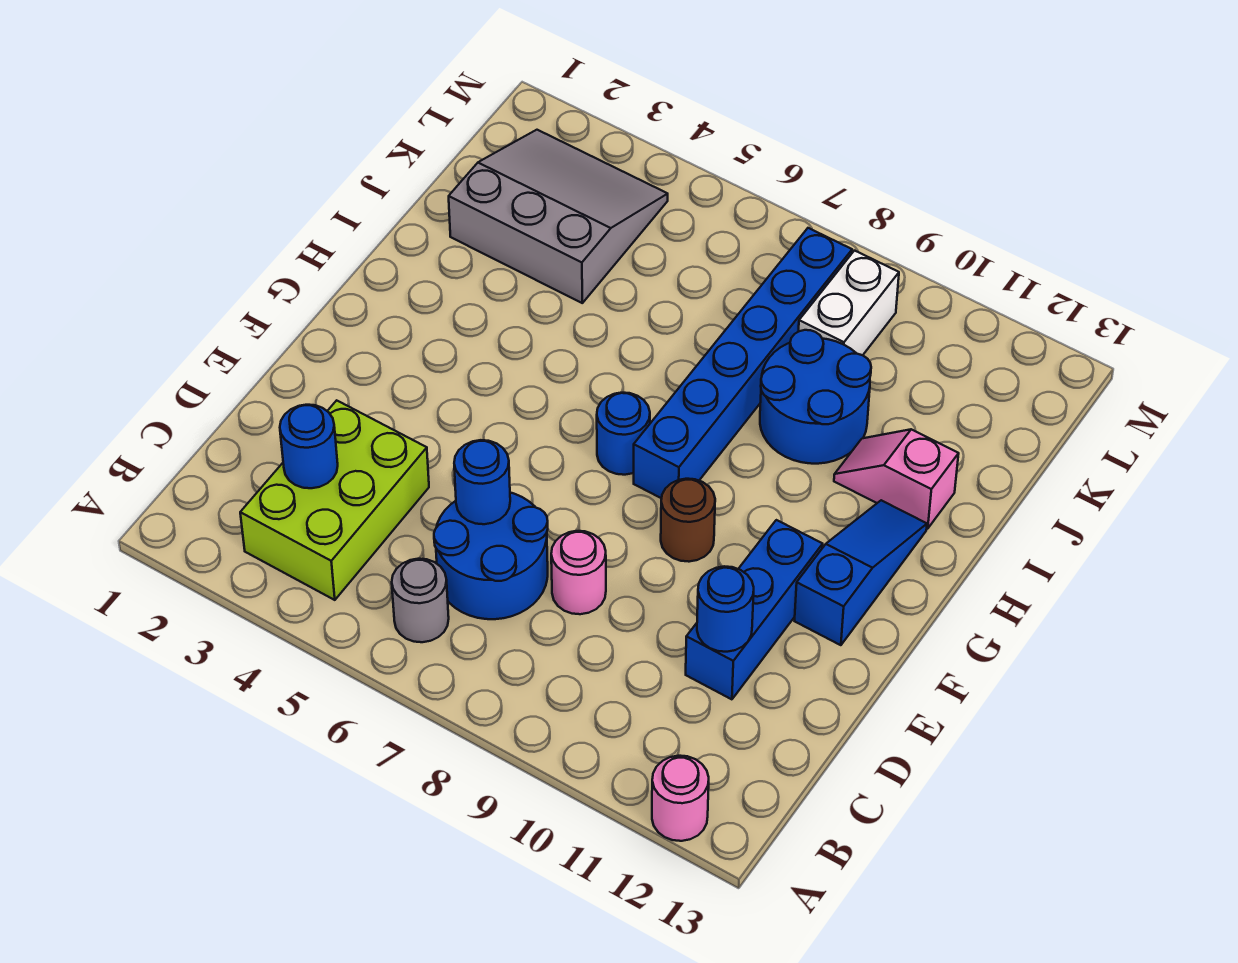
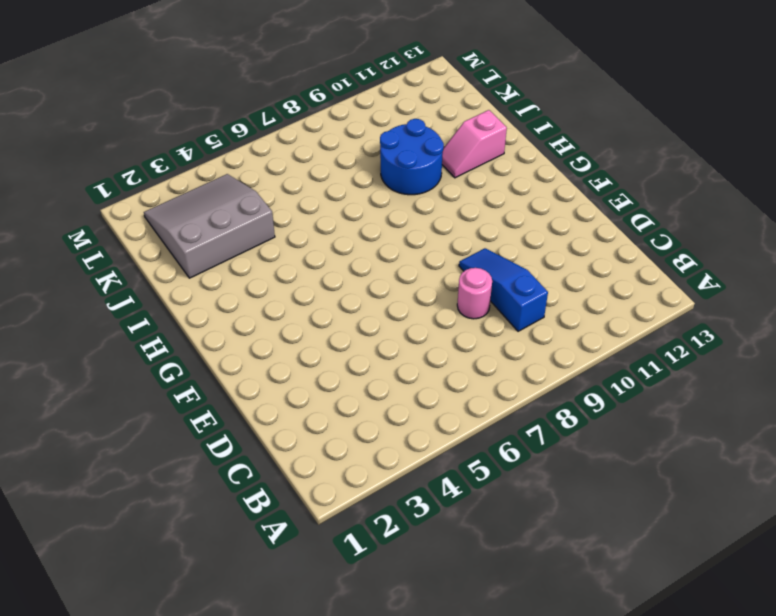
blue 1x3 slope [459,248,548,331] -> blue 1x3 slope moved to [795,500,927,645]
none -> pink 1x1 round brick [652,756,709,841]
none -> lime 2x3 brick [240,400,429,600]
none -> grey 1x1 round brick [392,559,449,642]

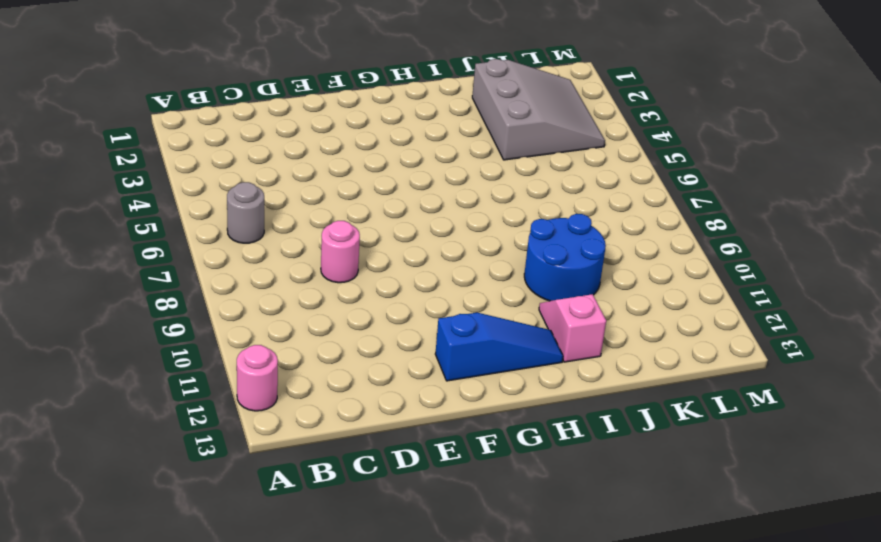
none -> lime 2x3 brick [240,400,429,600]
none -> blue 2x2 round brick [434,493,548,619]
none -> blue 1x3 brick [686,520,823,699]

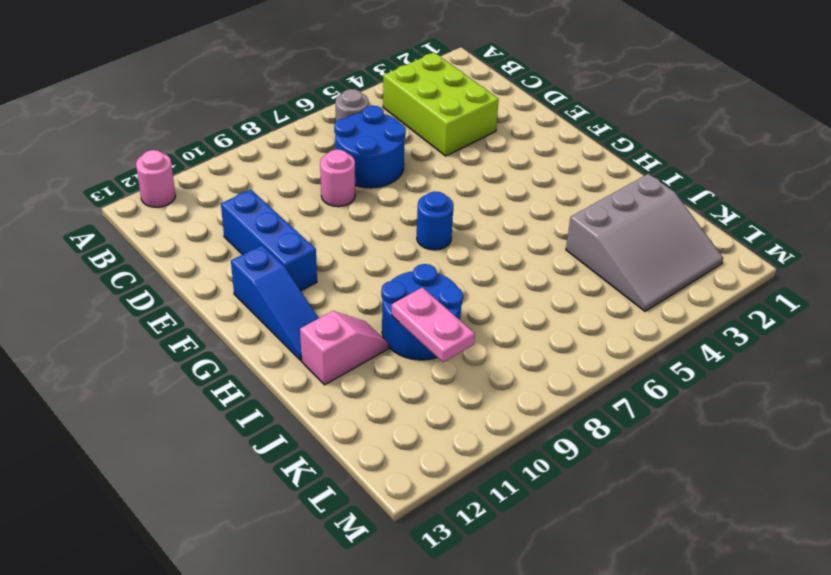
pink 1x2 plate [392,287,475,362] -> none
none -> brown 1x1 round brick [661,479,715,562]
none -> blue 1x6 brick [634,228,852,498]
none -> white 1x2 brick [799,251,899,355]

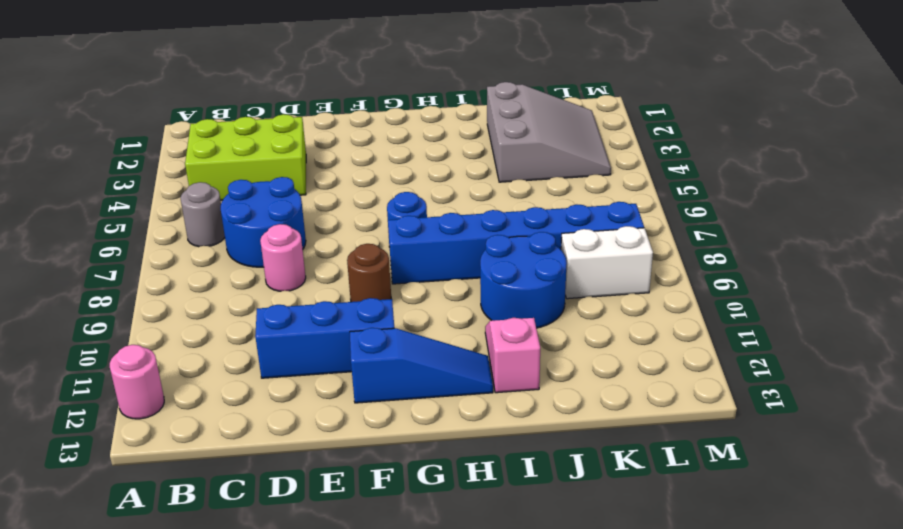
none -> blue 1x1 round brick [280,405,338,488]
none -> blue 1x1 round brick [454,440,510,524]
none -> blue 1x1 round brick [697,566,754,652]

